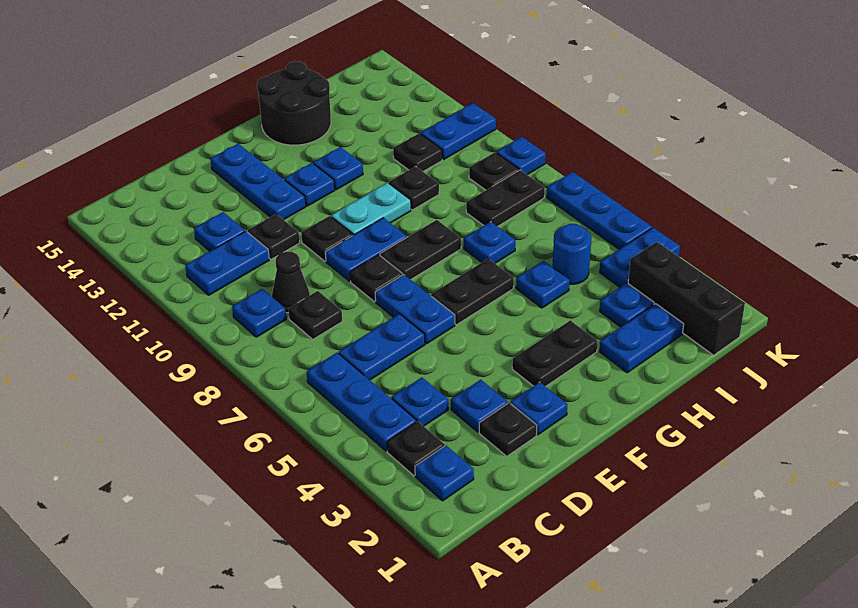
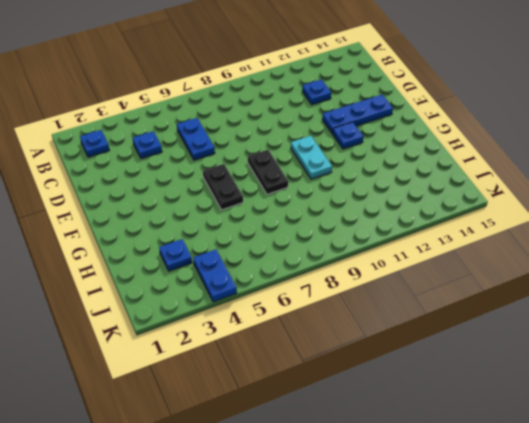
none -> black 1x1 plate [387,421,445,476]
none -> blue 1x3 plate [307,353,416,451]
none -> blue 1x1 plate [232,289,286,337]
none -> blue 1x2 plate [185,231,269,295]

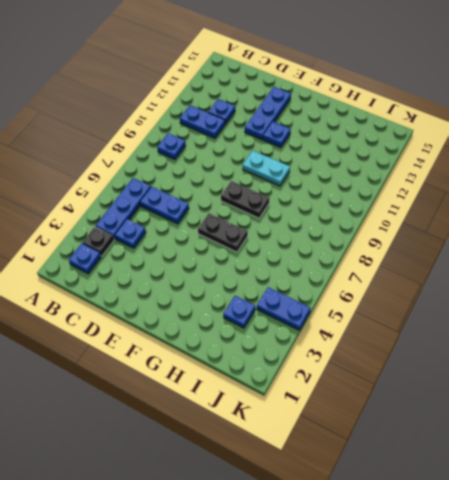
none -> black 1x1 plate [288,291,342,339]
none -> black 1x1 cone [272,252,310,313]
none -> black 1x1 plate [479,403,537,456]
none -> blue 1x1 plate [451,380,508,432]

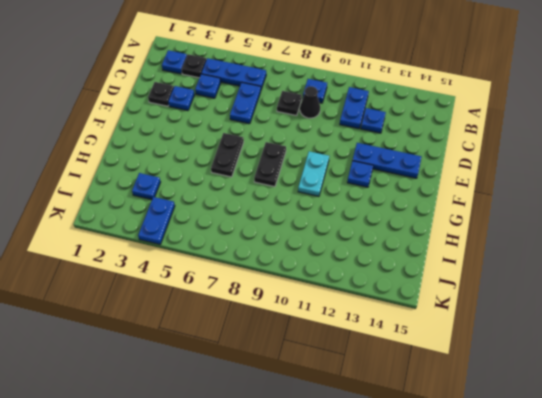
none -> black 1x1 plate [248,214,300,259]
none -> blue 1x1 plate [511,382,567,435]
none -> blue 1x2 plate [375,275,455,344]
none -> black 1x1 plate [350,255,403,302]

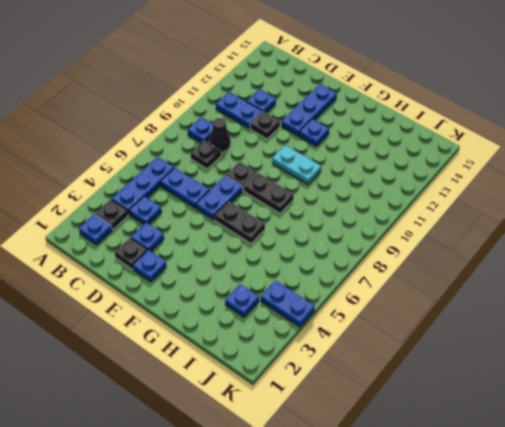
none -> blue 1x2 plate [325,218,407,281]
none -> black 1x1 plate [301,216,353,261]
none -> black 1x2 plate [512,320,597,387]
none -> blue 1x1 plate [313,147,363,190]

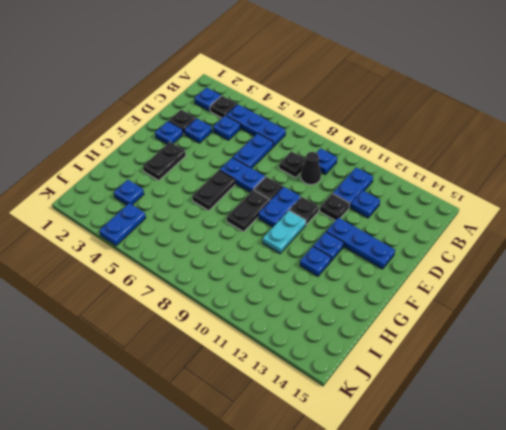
none -> black 2x2 round brick [257,62,331,145]
none -> blue 1x2 plate [600,304,684,373]
none -> blue 1x1 plate [516,261,570,308]
none -> blue 1x1 plate [464,222,516,263]

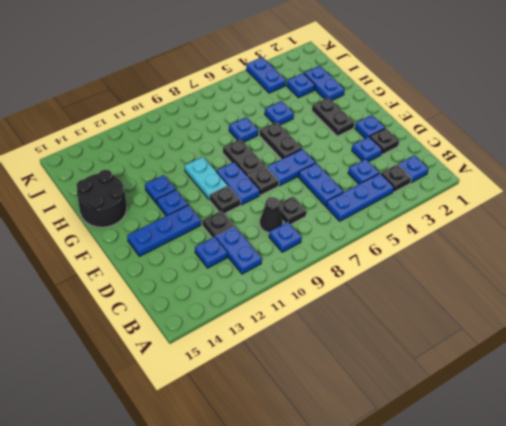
none -> black 1x1 plate [389,166,439,210]
none -> blue 1x1 round brick [552,224,591,284]
none -> black 1x2 plate [466,170,545,227]
none -> black 1x1 plate [393,133,442,171]

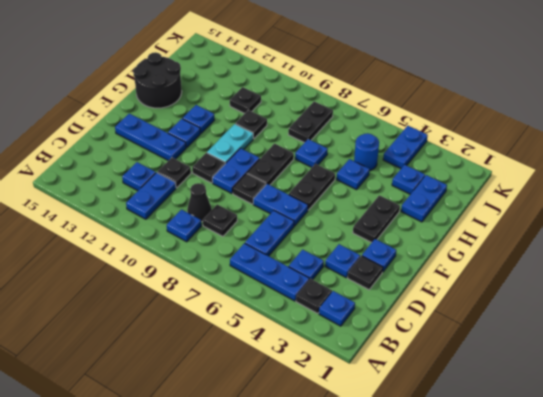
none -> black 1x3 brick [628,242,745,355]
none -> black 1x1 plate [469,152,519,190]
none -> blue 1x2 plate [421,103,496,159]
none -> blue 1x3 plate [547,172,652,249]

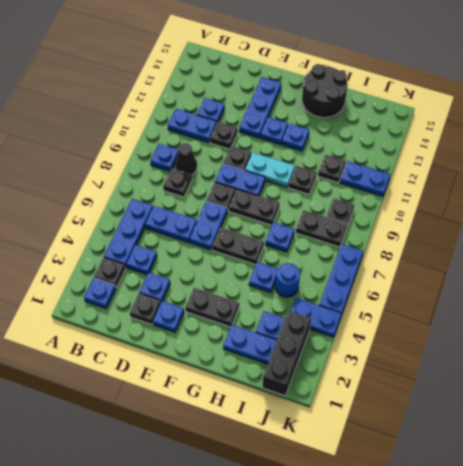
none -> blue 1x1 plate [496,137,546,175]

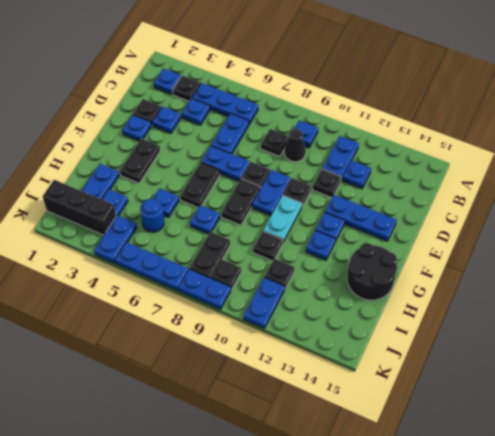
blue 1x2 plate [178,269,231,309] -> blue 1x1 plate [496,137,546,175]

